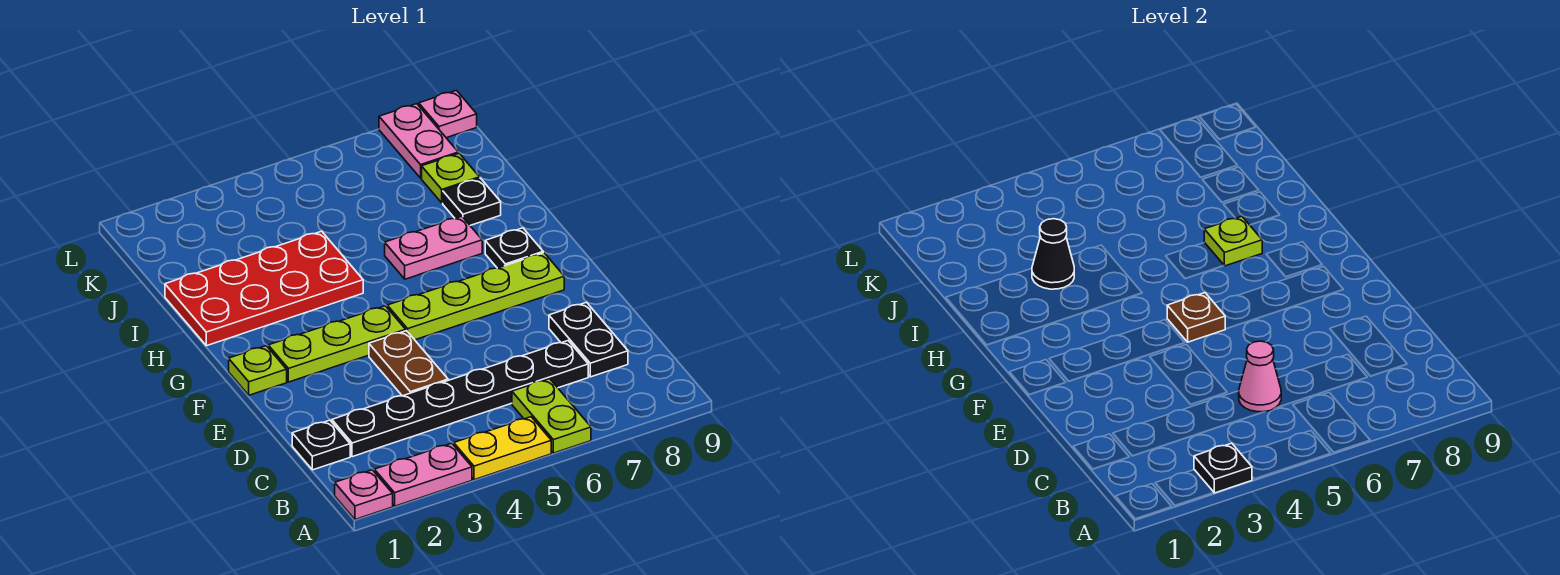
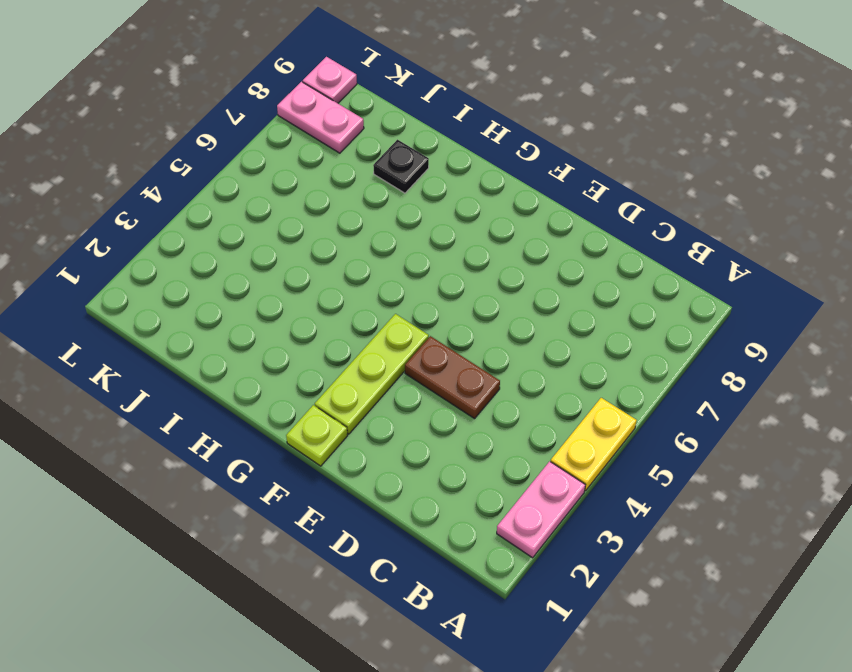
none -> pink 1x1 plate [335,470,393,520]
none -> lime 1x2 plate [512,379,591,453]
none -> black 1x1 plate [292,420,350,470]

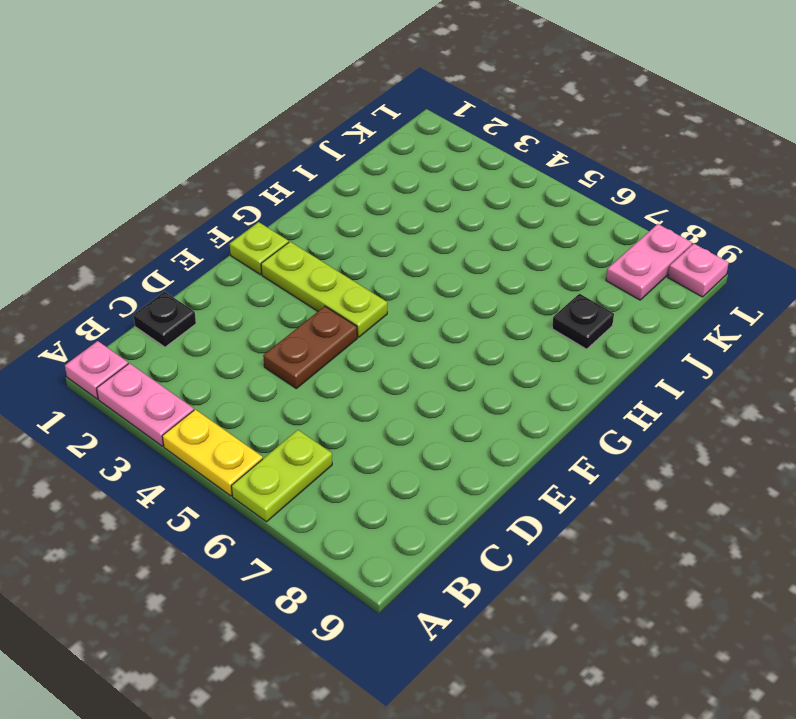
none -> black 1x6 plate [332,341,588,457]
none -> black 1x2 plate [549,302,628,377]
none -> lime 1x4 plate [387,253,564,340]

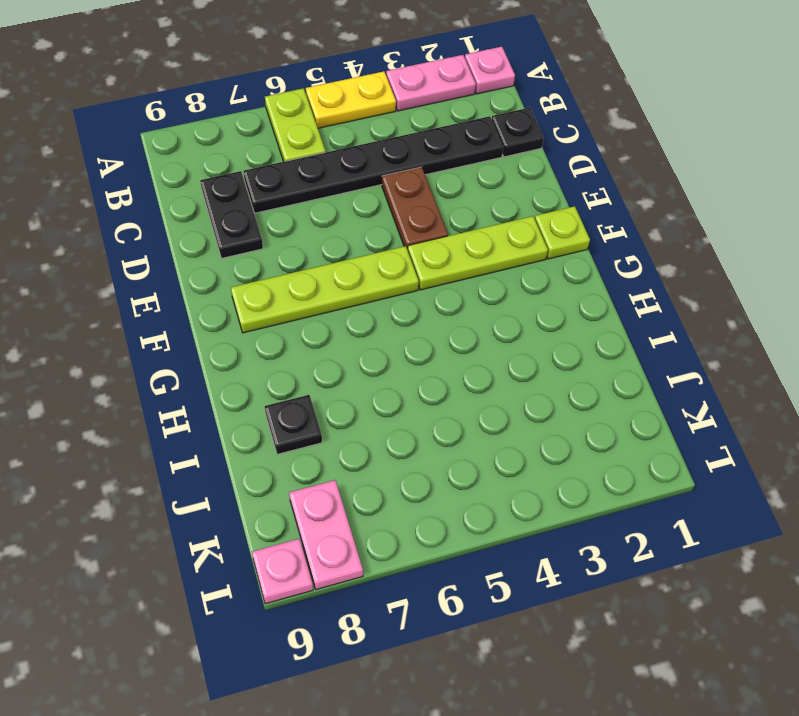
none -> black 1x1 plate [485,228,543,268]
none -> red 2x4 plate [165,231,363,346]
none -> pink 1x2 plate [385,216,482,279]

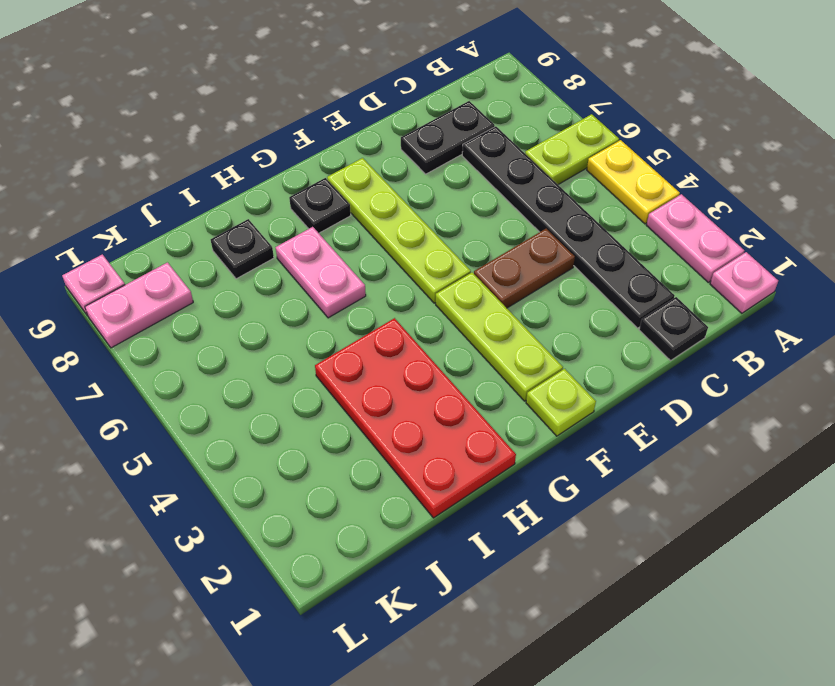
none -> lime 1x1 plate [422,153,480,203]
none -> black 1x1 plate [1194,443,1252,493]
none -> pink 1x1 cone [1239,341,1281,412]

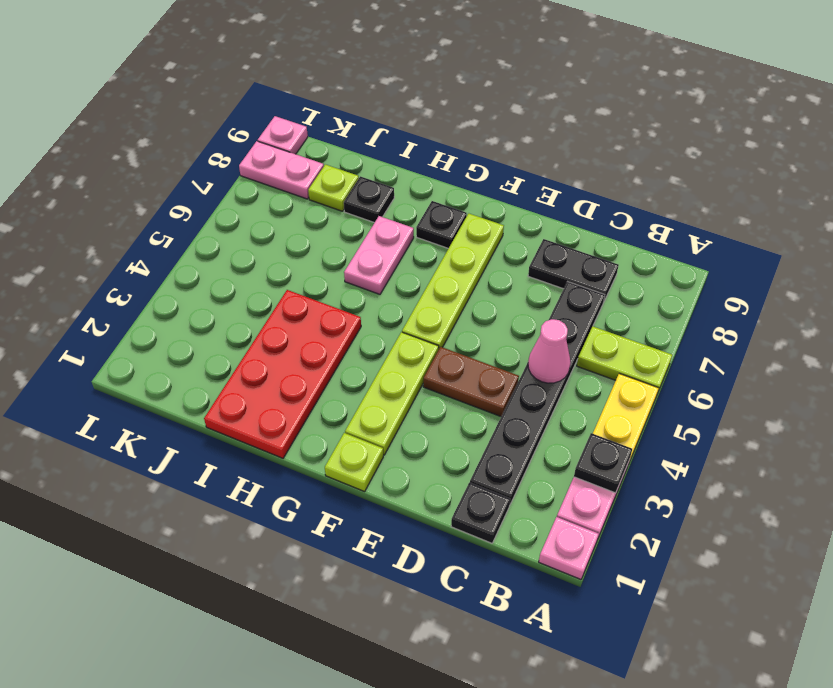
none -> brown 1x1 plate [1167,293,1225,342]
none -> lime 1x1 plate [1204,216,1262,266]
none -> black 1x1 cone [1032,219,1074,289]

